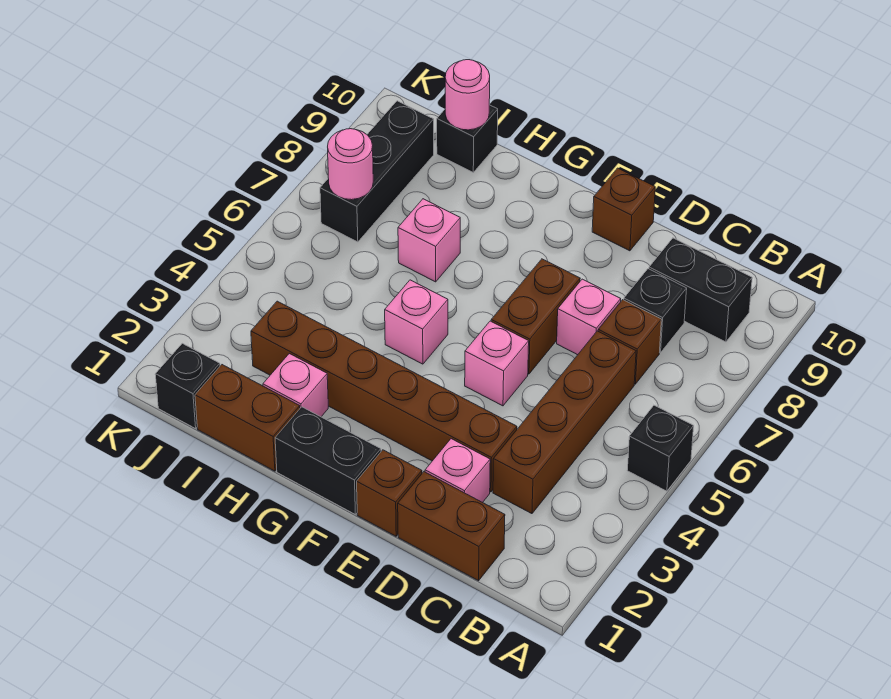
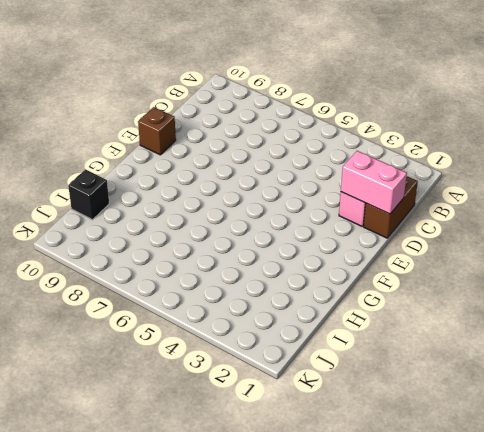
pink 1x2 brick [341,151,407,214] -> none
none -> black 1x1 brick [627,405,694,491]
none -> black 1x2 brick [649,238,752,342]
none -> brown 1x4 brick [493,331,636,514]

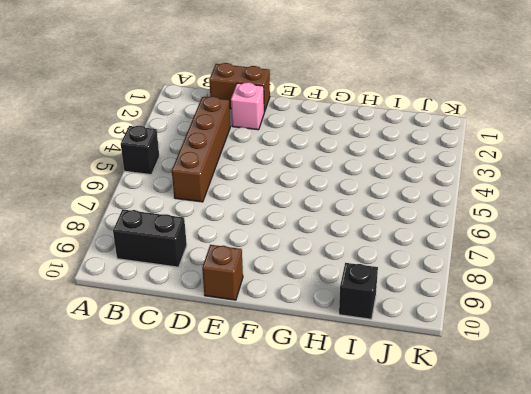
none -> brown 1x1 brick [598,300,662,384]
none -> black 1x1 brick [624,269,687,353]
none -> brown 1x6 brick [251,301,517,492]

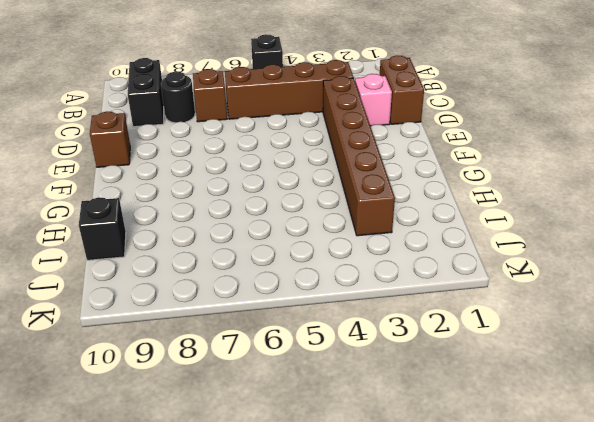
black 1x1 round brick [161,72,195,123] -> black 1x1 brick [624,269,687,353]
none -> pink 1x1 brick [557,279,621,355]
none -> brown 1x1 brick [357,450,422,536]
none -> pink 1x1 brick [465,321,529,406]

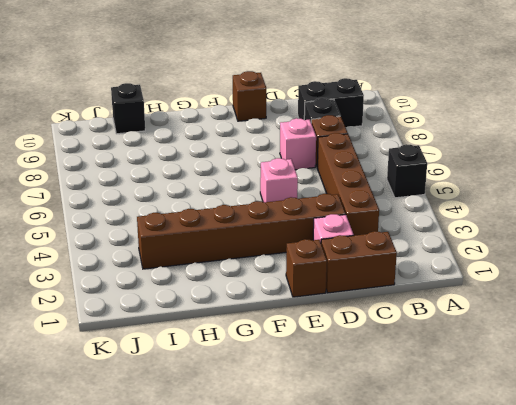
none -> brown 1x2 brick [491,259,580,374]
none -> black 1x2 brick [275,407,381,515]
none -> pink 1x1 brick [385,280,448,364]

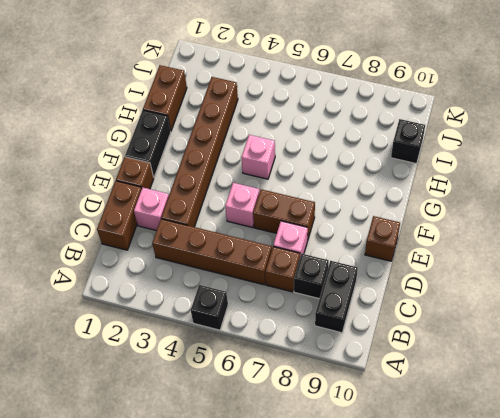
none -> pink 1x1 brick [263,354,328,417]
none -> pink 1x1 brick [398,199,460,282]
none -> black 1x1 brick [155,343,220,428]

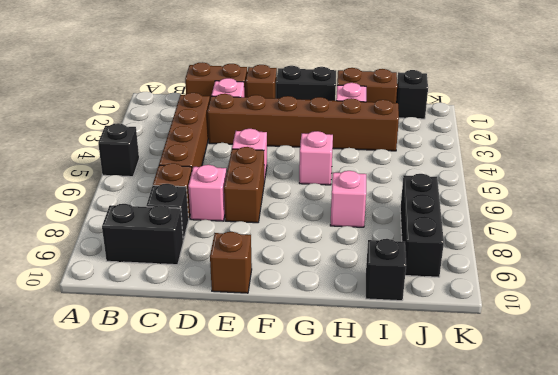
none -> pink 1x1 round brick [445,60,490,130]
none -> pink 1x1 round brick [328,129,373,200]

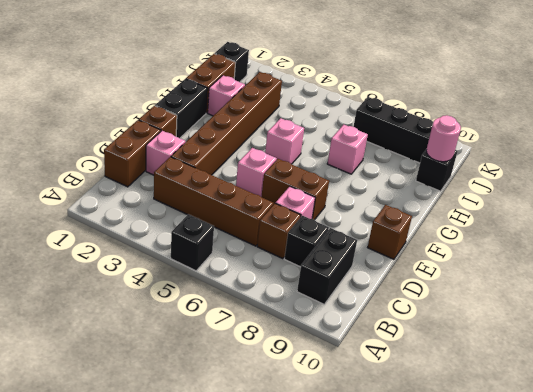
none -> pink 1x1 round brick [328,129,373,200]

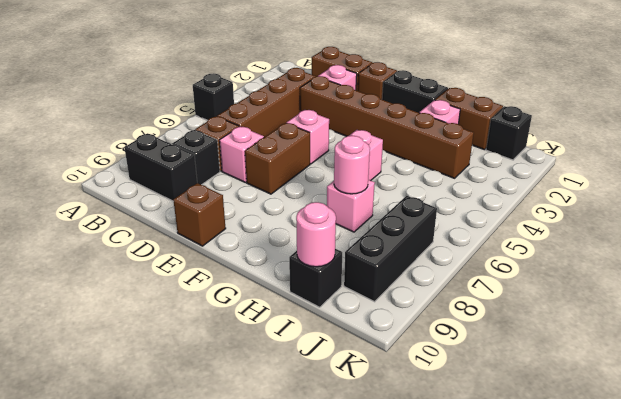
pink 1x1 round brick [334,135,370,194] -> pink 1x1 round brick moved to [328,129,373,200]

